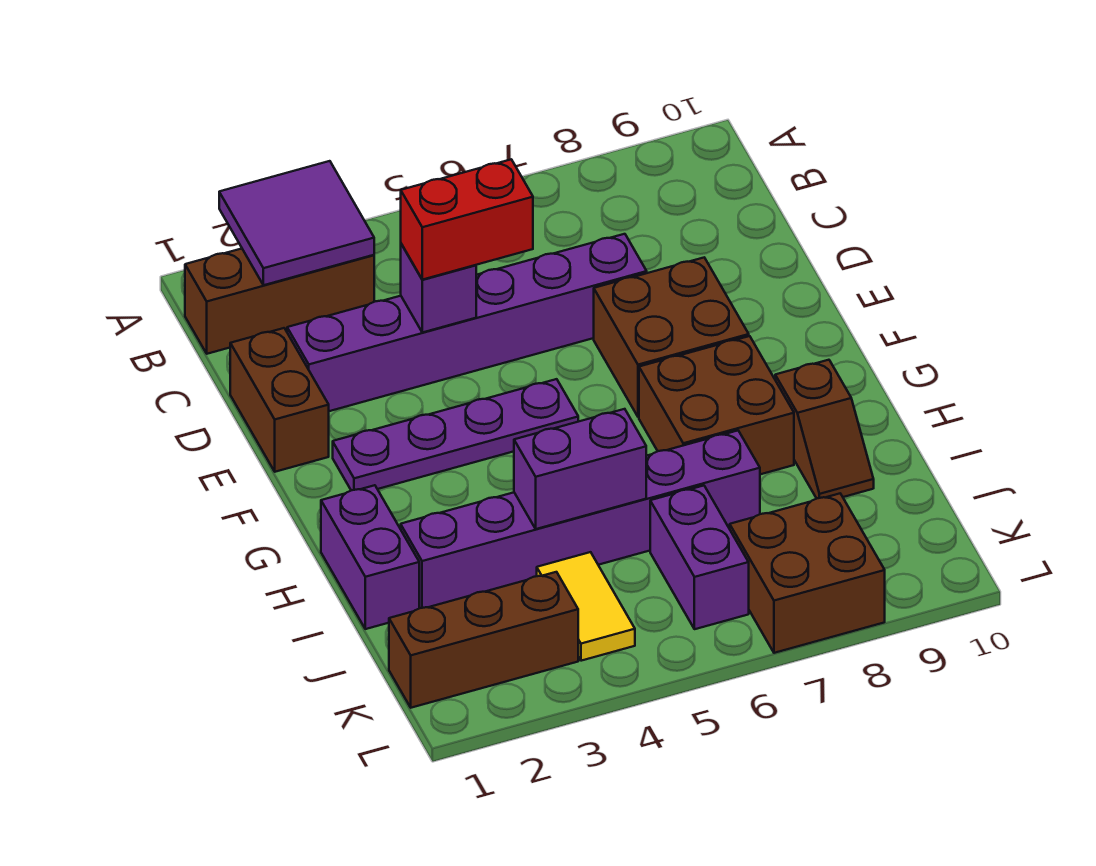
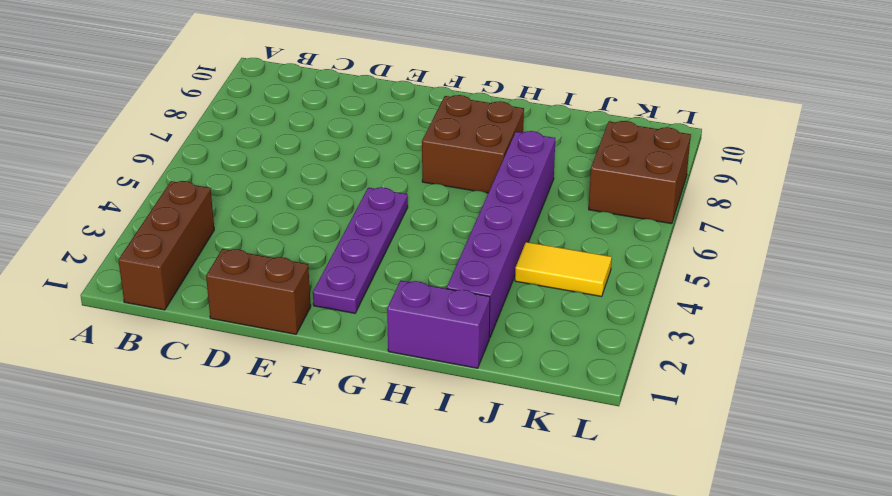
none -> purple 1x6 brick [287,234,647,411]
none -> brown 2x2 brick [594,258,749,417]
none -> brown 1x2 slope [775,360,874,499]

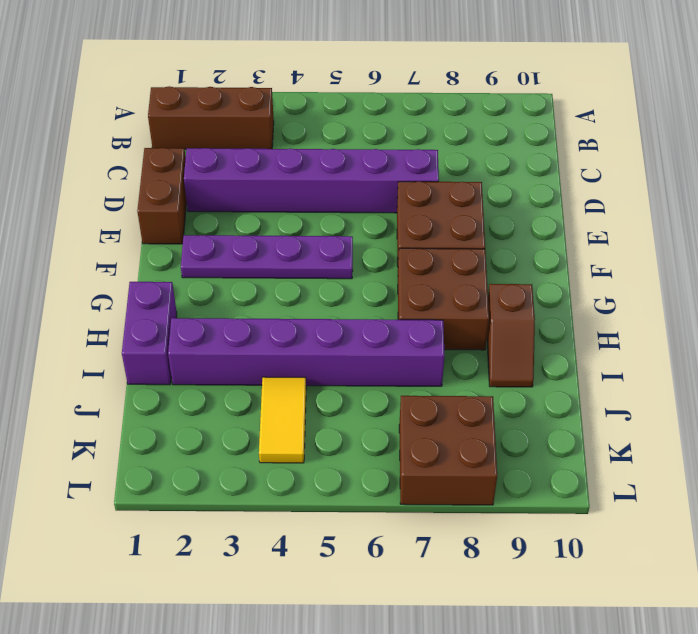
none -> purple 1x2 brick [650,486,749,629]
none -> brown 1x3 brick [389,572,578,708]
none -> purple 2x2 tile [219,161,374,285]

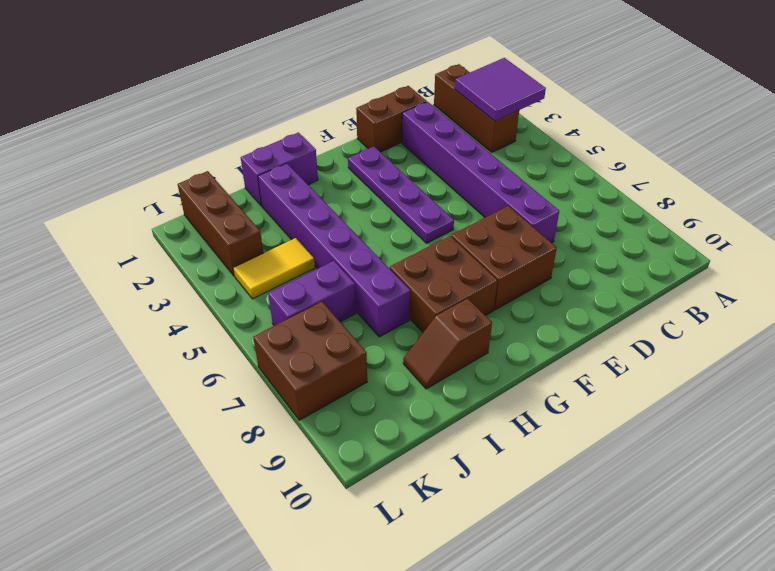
none -> purple 1x1 brick [401,244,476,333]
none -> purple 1x2 brick [514,409,646,529]
none -> red 1x2 brick [401,159,533,280]

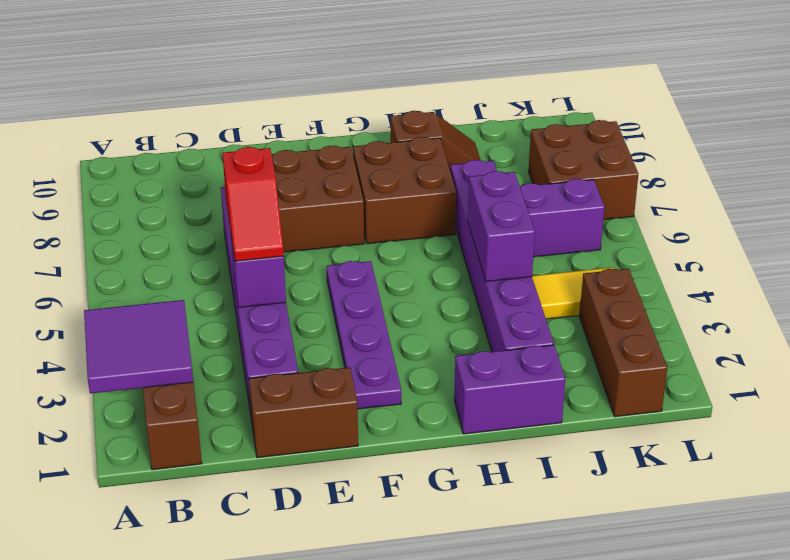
red 1x2 slope [222,147,284,261] -> red 1x2 brick [401,159,533,280]

